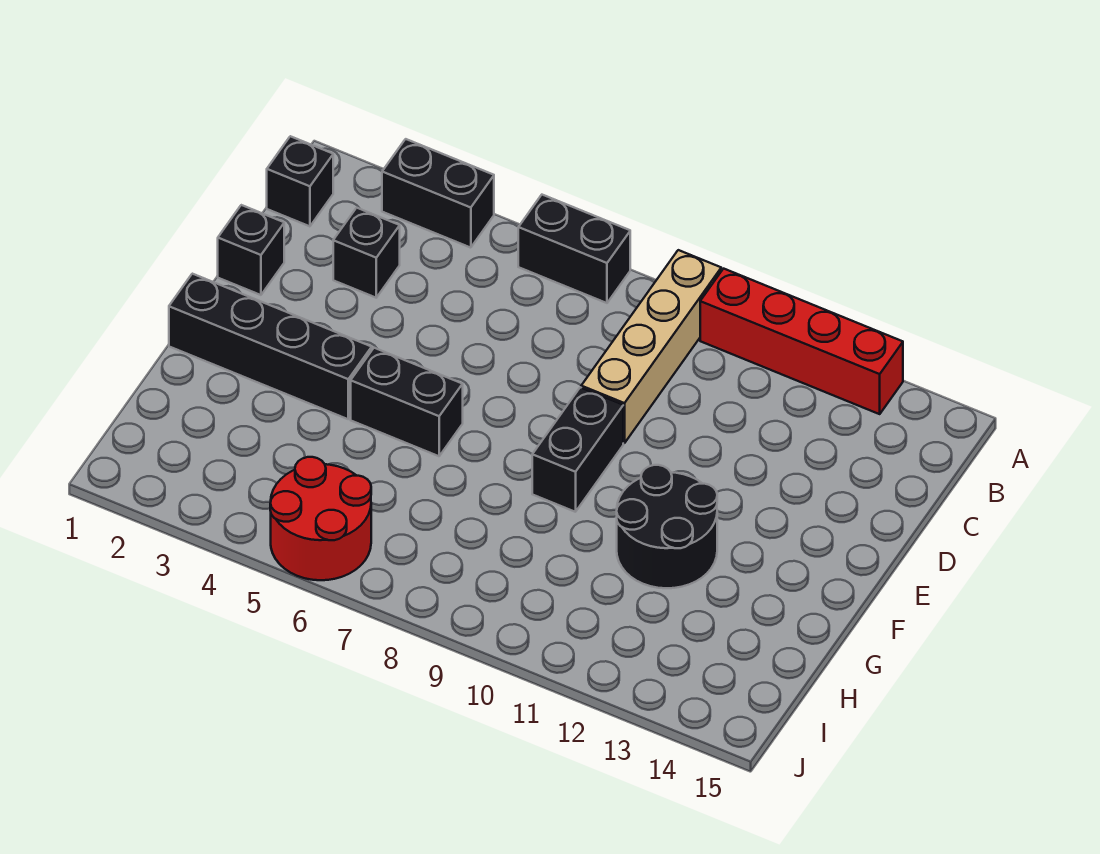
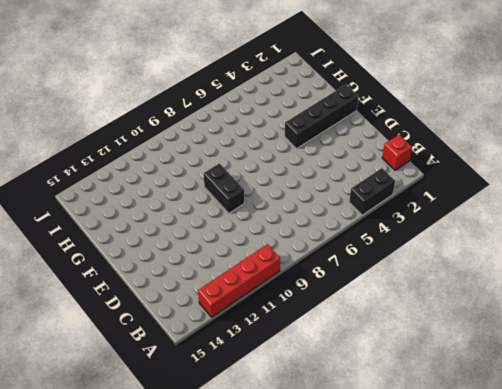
red 1x1 brick [382,135,412,170] -> black 1x1 brick [267,136,333,226]
none -> black 1x2 brick [518,195,630,303]
none -> tan 1x4 brick [581,250,721,443]
none -> black 1x1 brick [333,208,400,298]

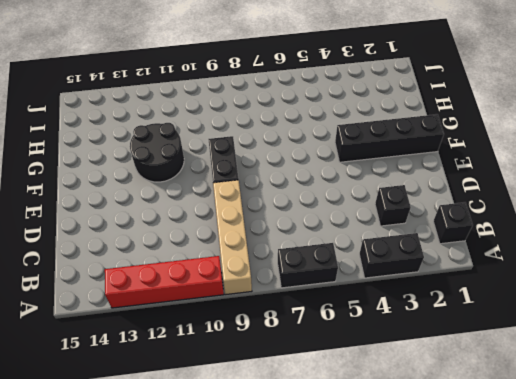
none -> black 1x1 brick [218,205,284,295]
none -> black 1x2 brick [351,348,463,456]
none -> red 2x2 round brick [270,457,371,580]

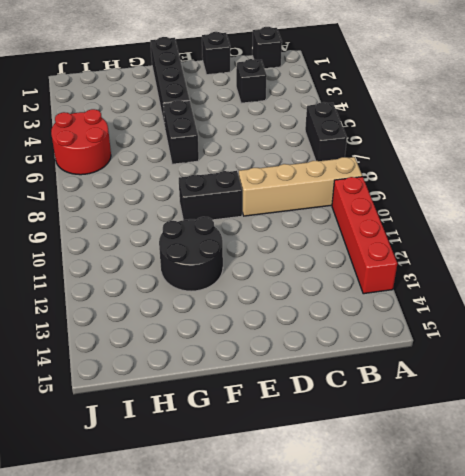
none -> black 1x2 brick [382,139,494,248]

